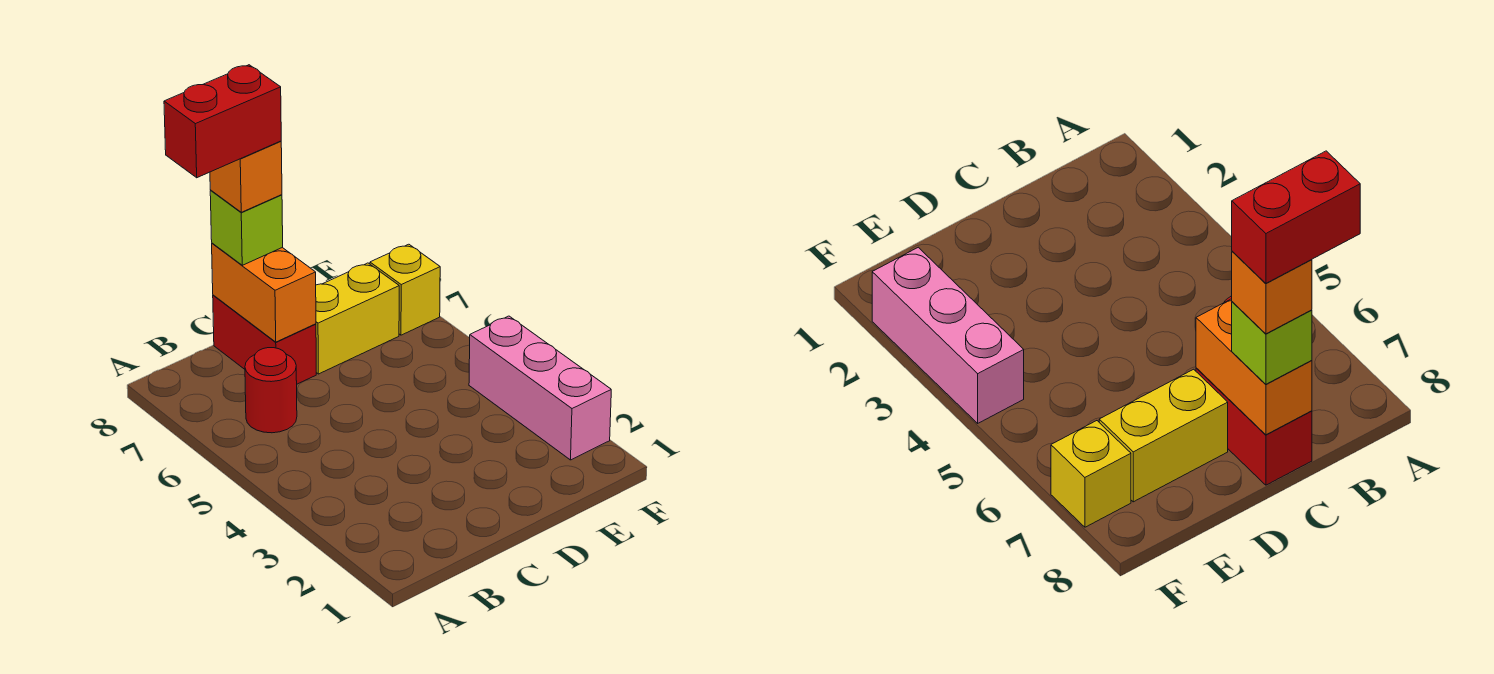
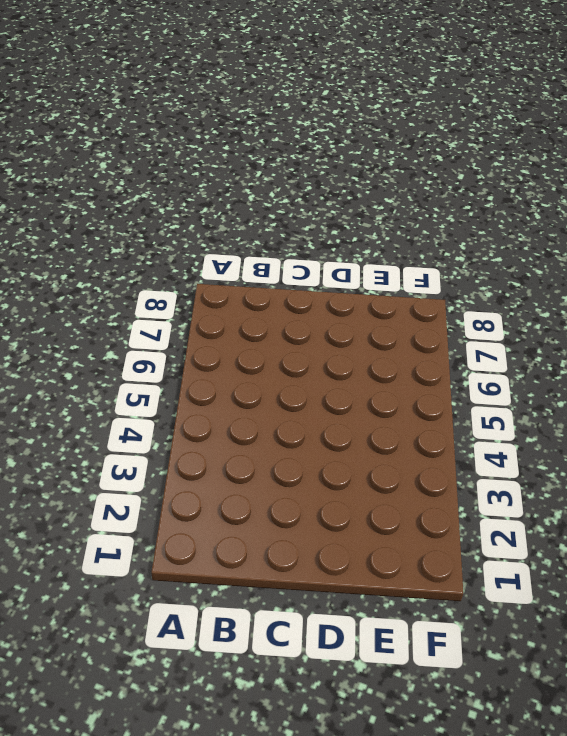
none -> red 1x1 round brick [245,348,297,433]
none -> red 1x2 brick [213,295,316,384]

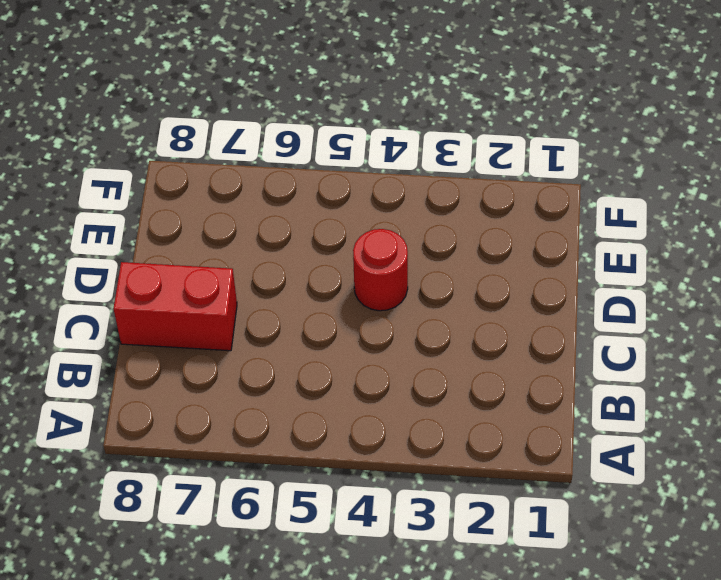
red 1x1 round brick [353,229,408,311] -> red 1x1 round brick moved to [245,348,297,433]
none -> yellow 1x2 brick [316,263,399,374]
none -> pink 1x3 brick [469,316,611,460]

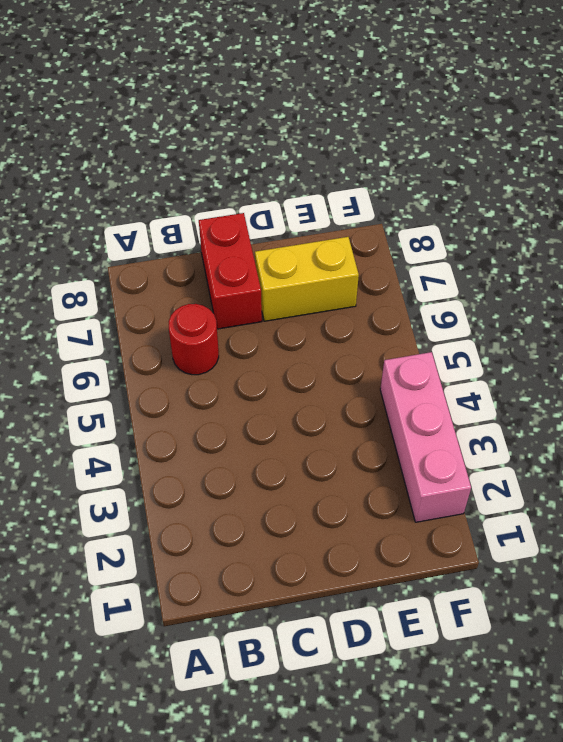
none -> yellow 1x1 brick [370,244,440,335]
none -> orange 1x2 brick [212,243,316,342]

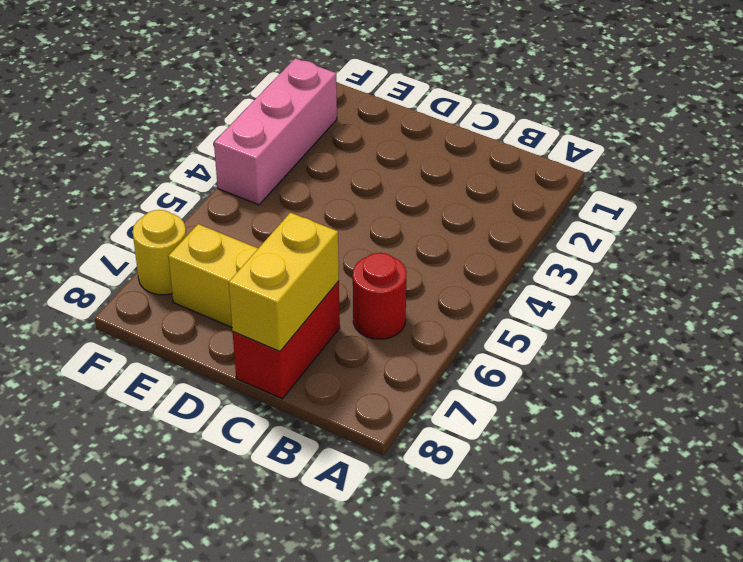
yellow 1x2 brick [229,213,339,351] -> orange 1x2 brick [212,243,316,342]
yellow 1x1 round brick [133,210,186,295] -> yellow 1x1 brick [370,244,440,335]
none -> lime 1x1 brick [210,191,283,265]
none -> orange 1x1 brick [210,141,282,212]

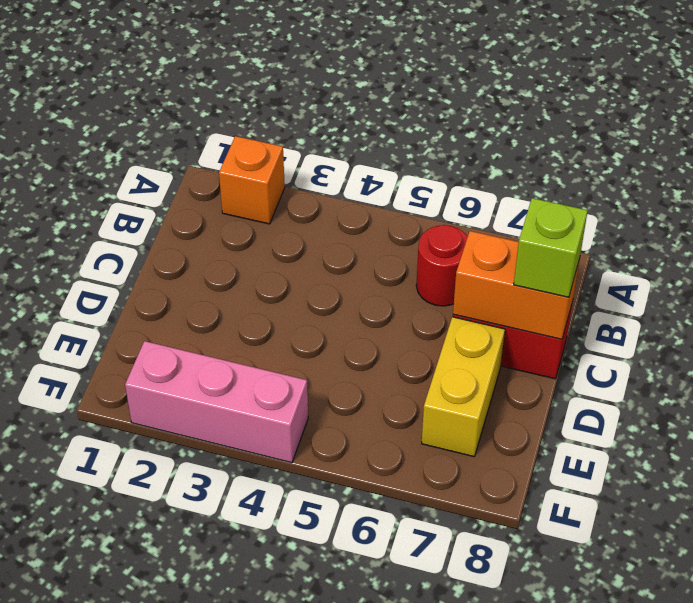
orange 1x1 brick [219,136,285,224] -> orange 1x1 brick moved to [210,141,282,212]
none -> yellow 1x1 brick [370,244,440,335]
none -> red 1x2 brick [164,65,281,178]

